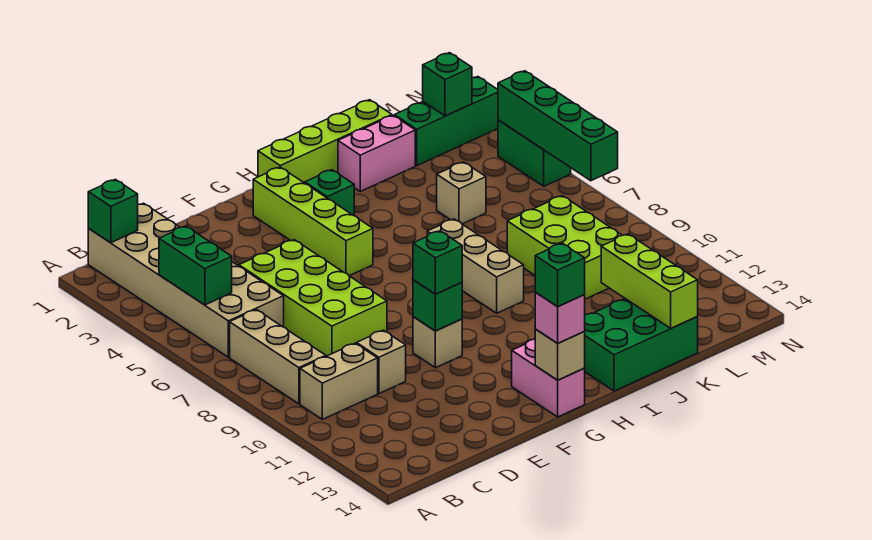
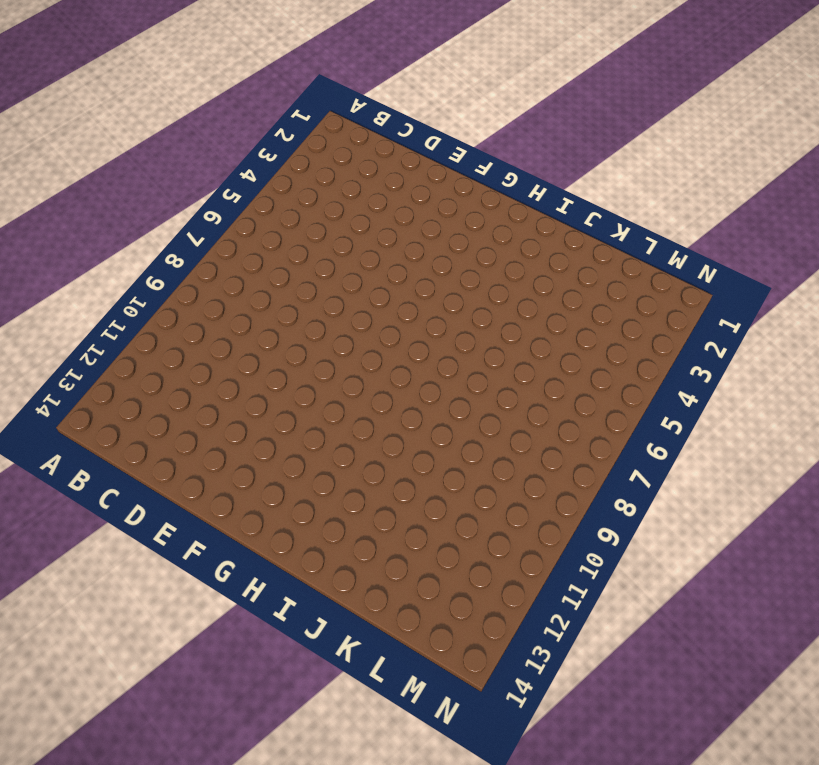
none -> tan 2x6 brick [88,203,284,357]
none -> tan 1x3 brick [230,310,326,404]
none -> tan 1x2 brick [300,343,378,419]

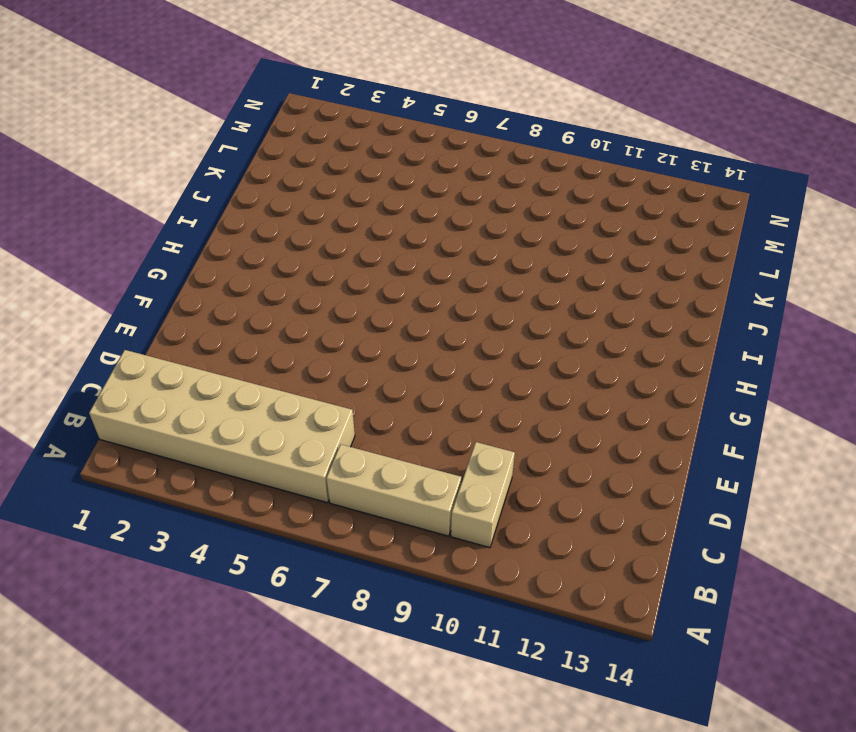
none -> lime 2x4 brick [239,240,387,356]
none -> tan 1x1 brick [357,330,406,394]
none -> tan 1x1 brick [413,317,462,368]

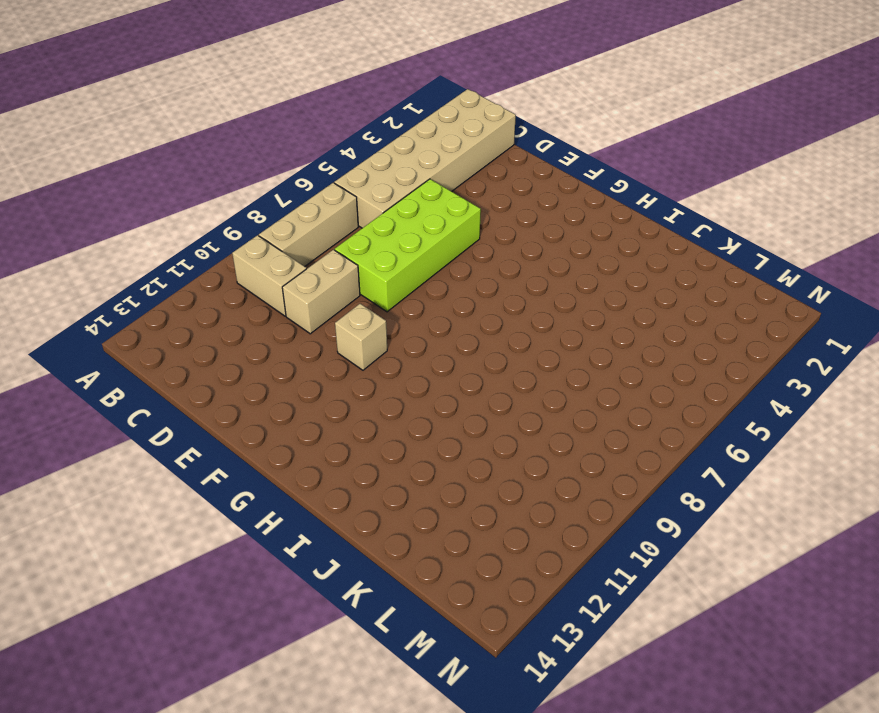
tan 1x2 brick [282,250,360,334] -> tan 1x1 brick [357,330,406,394]
none -> lime 1x4 brick [253,167,373,276]
none -> pink 1x2 brick [512,339,585,417]
none -> lime 1x4 brick [258,100,392,183]

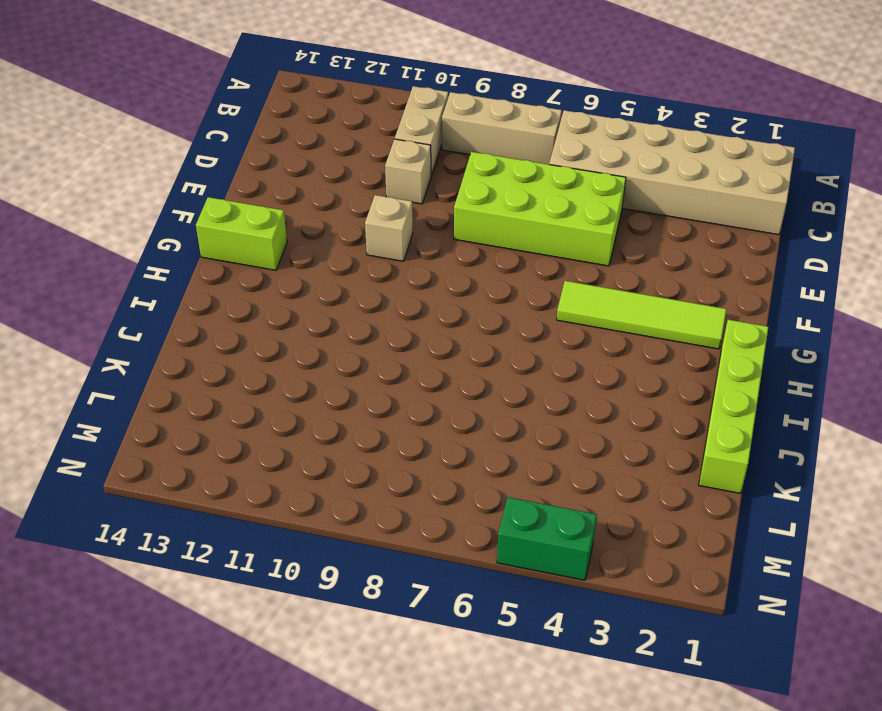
lime 1x4 tile [557,281,727,349] -> lime 1x4 brick [253,167,373,276]
lime 1x2 brick [196,197,287,270] -> pink 1x2 brick [512,339,585,417]
none -> green 1x1 brick [305,170,354,216]
none -> tan 1x3 brick [427,219,524,313]
none -> green 2x3 brick [584,299,698,391]

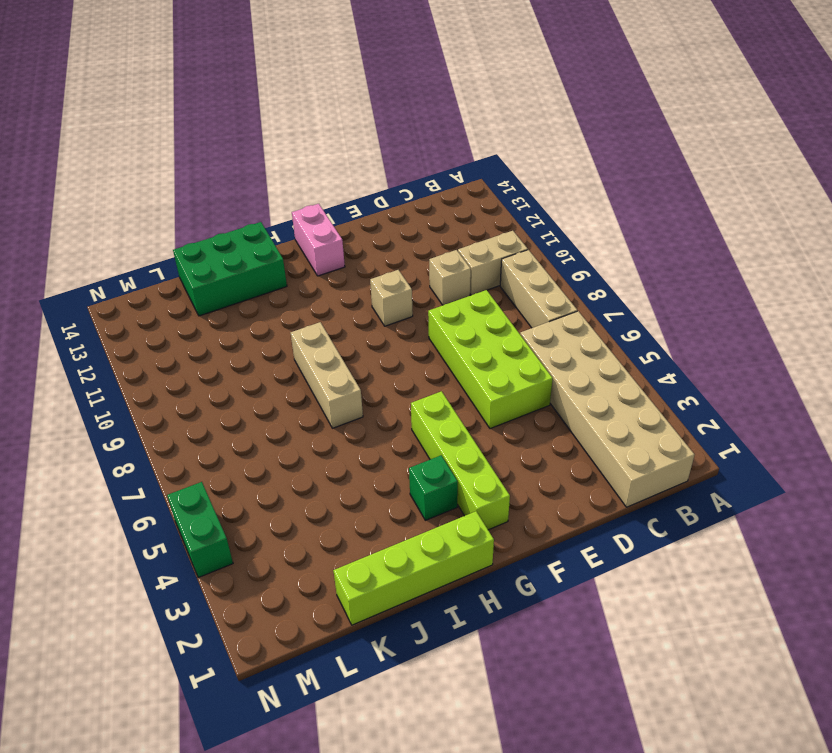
none -> pink 1x2 brick [338,115,415,191]
none -> tan 1x1 brick [437,162,486,224]
none -> lime 2x3 brick [507,196,622,299]

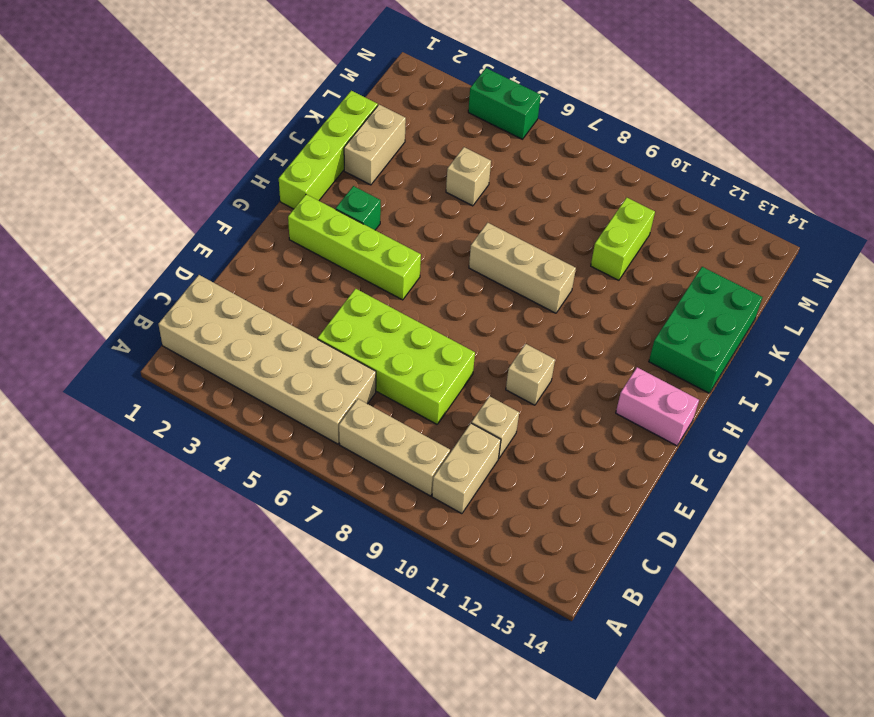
tan 1x2 brick [344,105,406,185] -> pink 1x2 brick [338,115,415,191]
lime 1x2 brick [591,198,655,280] -> lime 2x3 brick [507,196,622,299]
none -> green 1x3 brick [394,77,498,166]
none -> green 1x1 brick [88,179,138,243]
none -> green 1x2 brick [159,226,232,305]

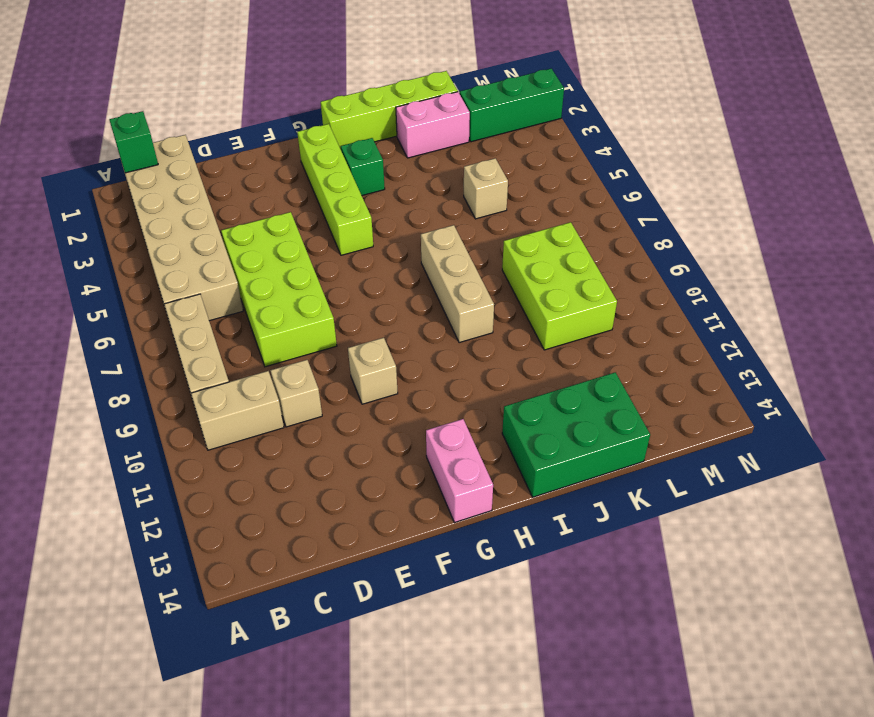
none -> green 1x2 brick [498,120,571,186]
none -> green 1x2 brick [159,226,232,305]
none -> green 1x1 brick [413,280,462,331]

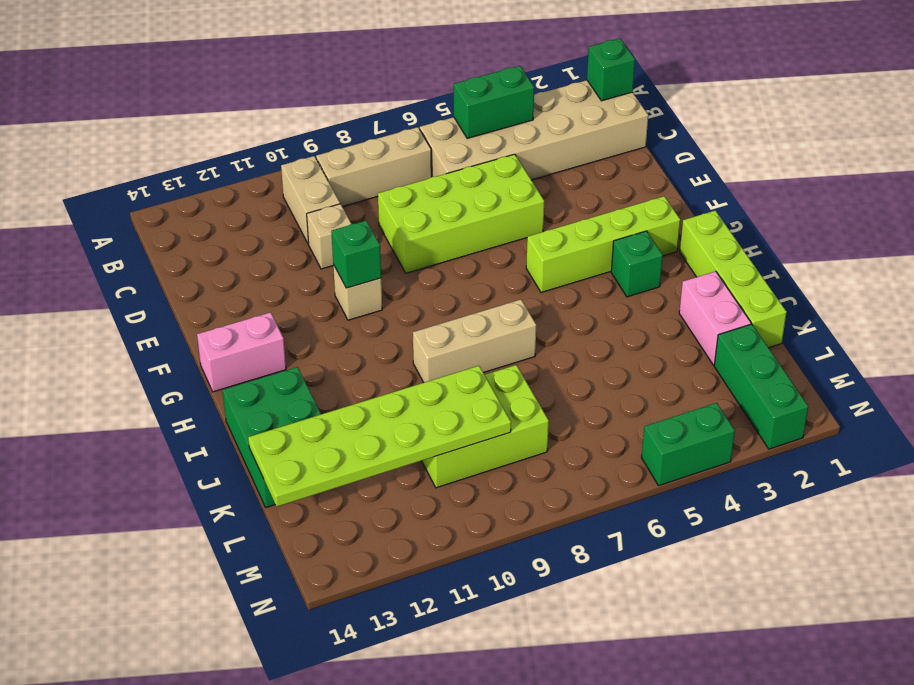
lime 2x6 plate [248,366,511,507] -> lime 1x3 brick [601,234,698,328]
none -> tan 1x1 brick [437,162,486,224]
none -> tan 1x1 brick [535,329,585,380]
none -> green 1x1 brick [423,53,472,116]

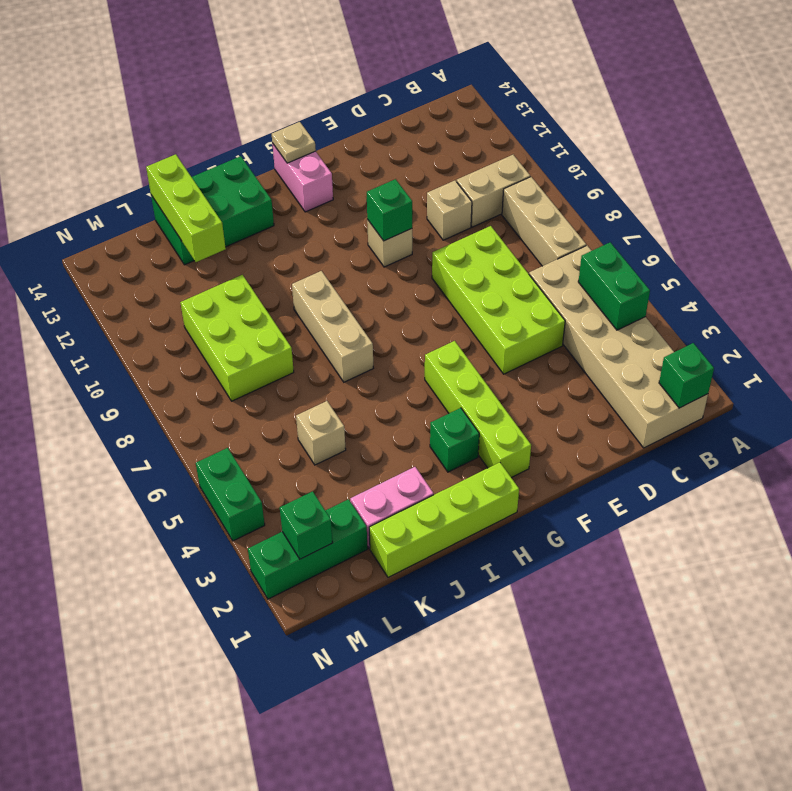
tan 1x1 plate [272,122,316,163] -> tan 1x1 brick [535,329,585,380]
none -> green 1x4 brick [498,71,618,181]
none -> green 1x1 brick [413,231,462,294]
none -> pink 1x1 brick [535,293,585,343]

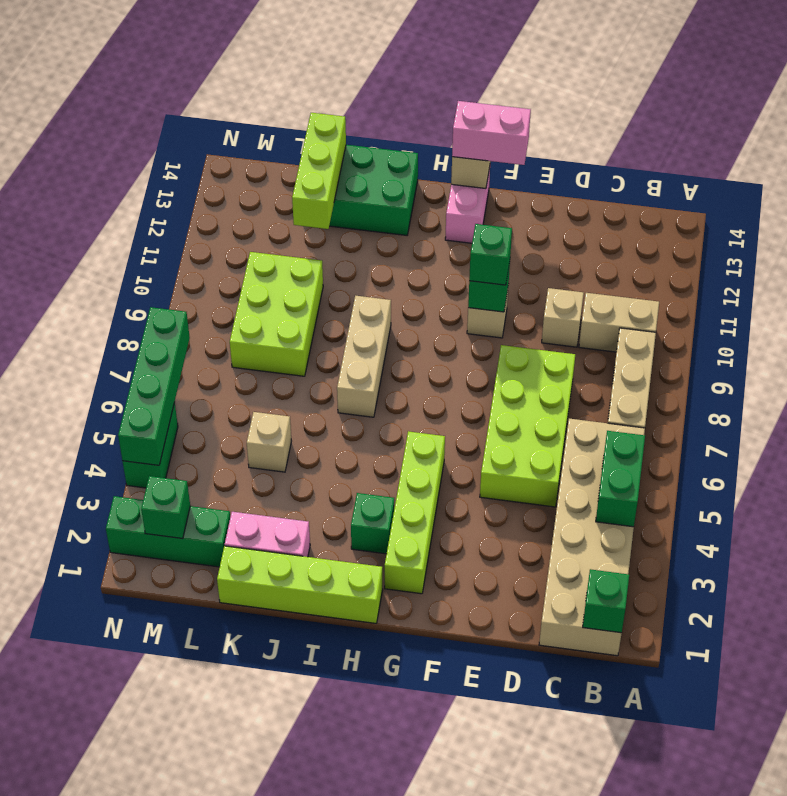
pink 1x2 brick [452,101,531,165] -> pink 1x1 brick [535,293,585,343]
none -> green 1x1 brick [535,243,585,307]

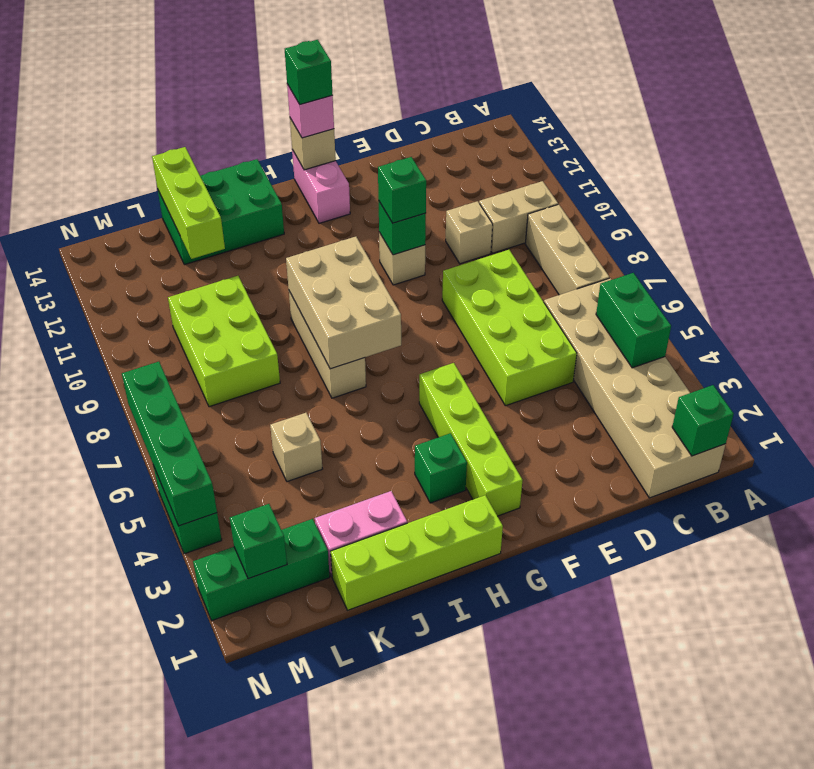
tan 2x3 brick [286,237,401,369] -> none

